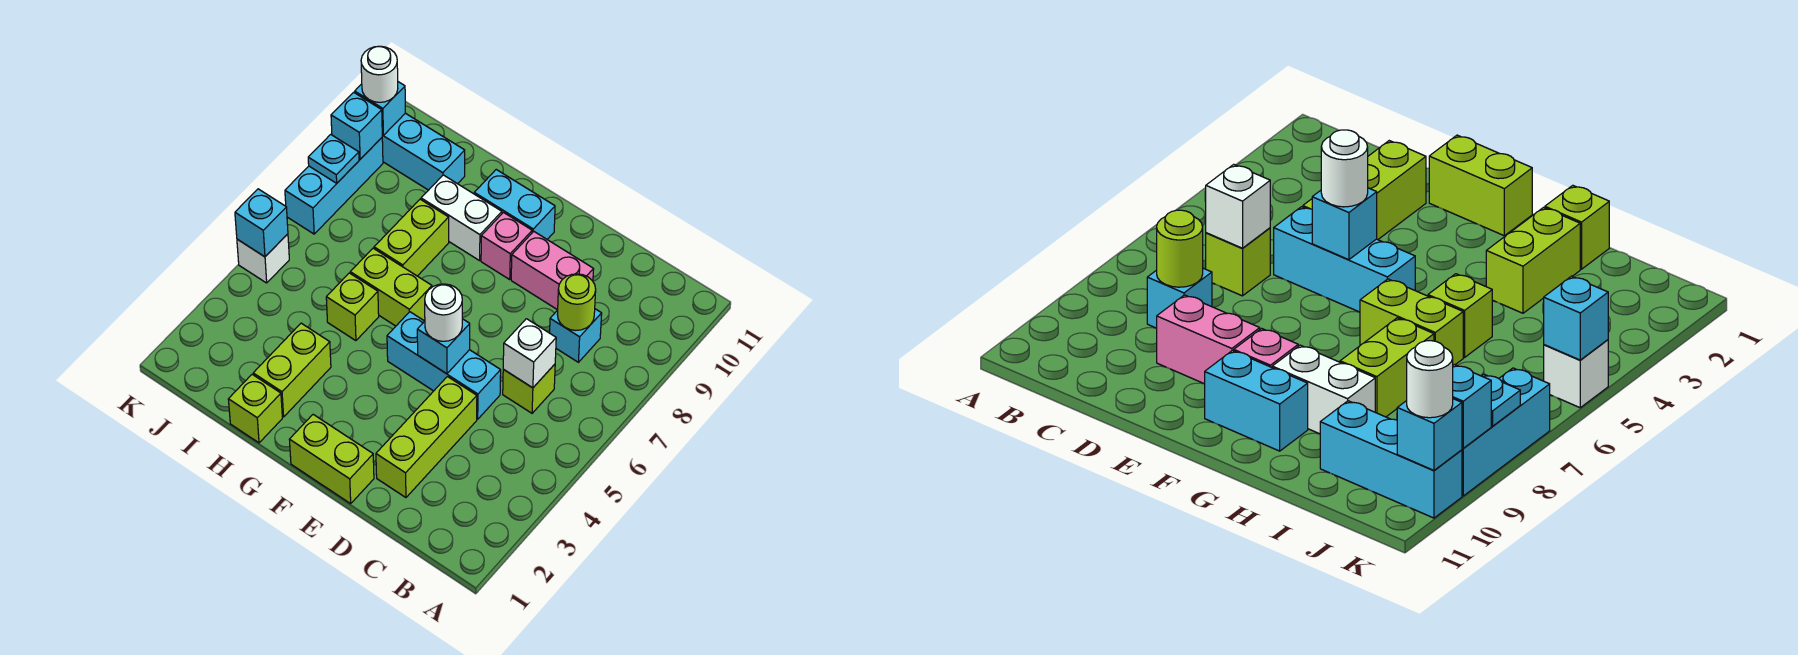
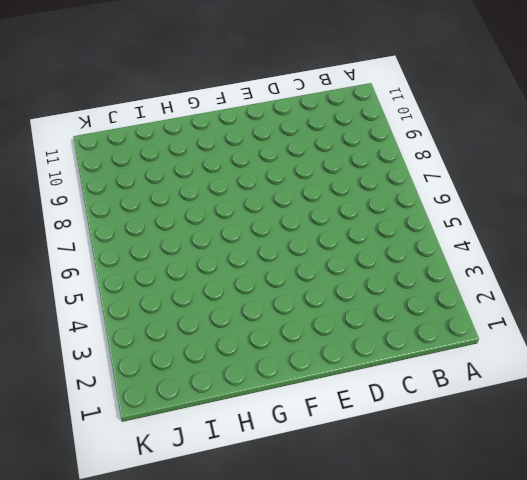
none -> lime 1x1 brick [503,364,555,413]
none -> cyan 1x1 brick [550,309,602,362]
none -> lime 1x3 brick [376,377,477,498]

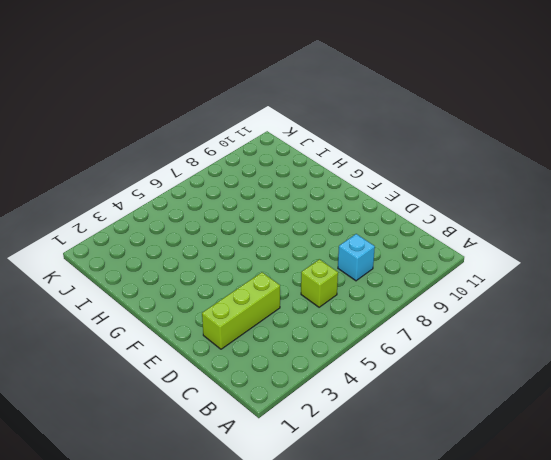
none -> cyan 1x3 brick [387,312,501,419]
none -> pink 1x2 brick [511,231,594,310]
none -> lime 1x2 brick [289,415,374,504]

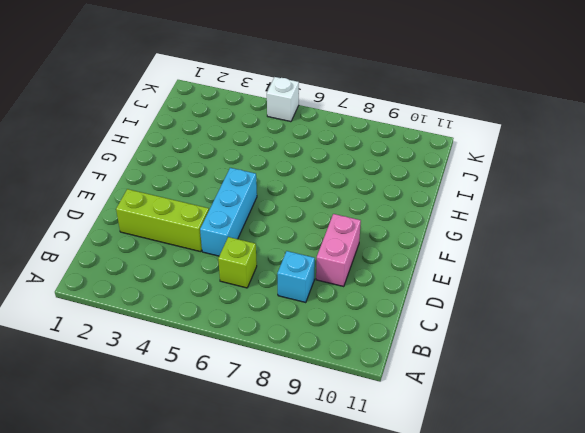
none -> lime 1x2 brick [289,415,374,504]
none -> pink 1x1 brick [481,213,532,279]
none -> cyan 1x2 brick [474,170,555,239]

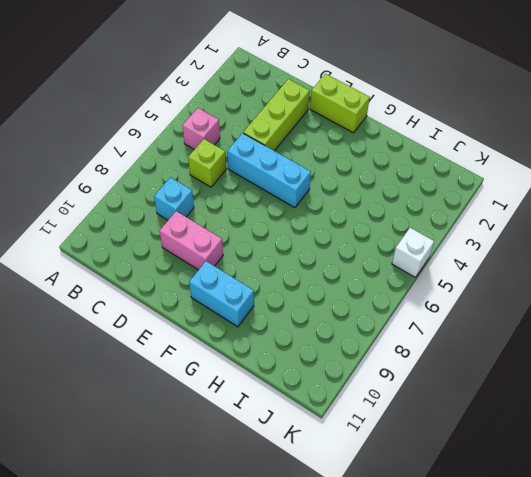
pink 1x1 brick [182,108,220,149] -> pink 1x1 brick moved to [481,213,532,279]
none -> lime 1x2 brick [350,248,432,326]
none -> white 1x2 brick [421,175,502,261]
none -> lime 1x1 brick [228,374,282,443]

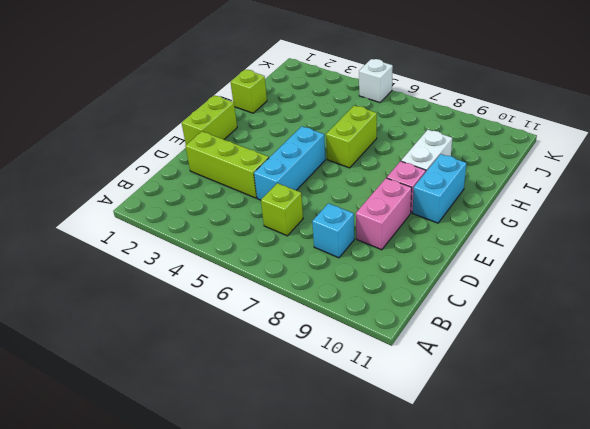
none -> lime 1x2 brick [253,323,331,417]
none -> lime 1x1 brick [326,273,379,341]
none -> lime 1x2 brick [374,199,449,276]

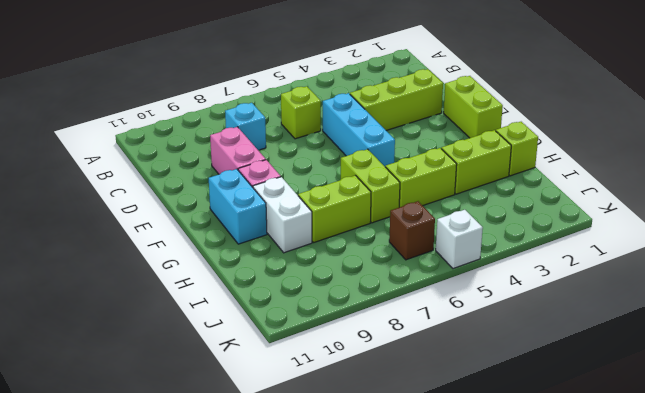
lime 1x2 brick [385,148,457,207] -> lime 1x1 brick [326,273,379,341]
brown 1x1 brick [389,201,435,260] -> none
none -> cyan 1x3 brick [382,113,465,190]
none -> cyan 1x3 brick [285,138,383,234]
none -> white 1x1 brick [503,319,556,388]

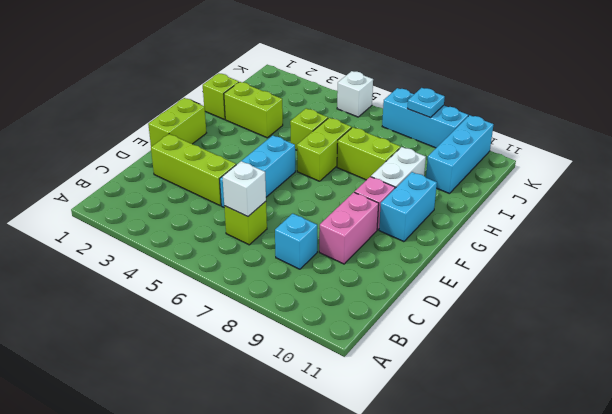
none -> lime 1x1 round brick [557,274,596,330]
none -> cyan 1x1 brick [417,319,470,374]
none -> cyan 1x1 brick [235,189,288,257]

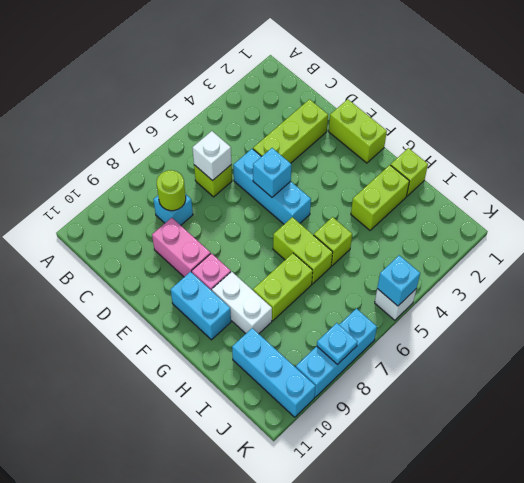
none -> cyan 1x1 brick [331,92,382,159]
none -> cyan 1x1 brick [355,82,405,135]
none -> white 1x1 round brick [425,284,462,341]

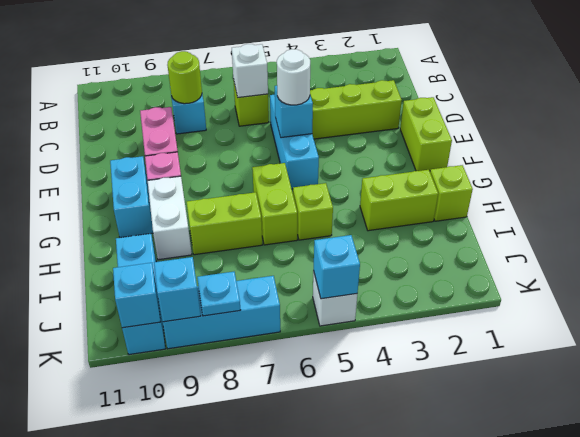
none -> white 1x1 round brick [361,46,398,102]

